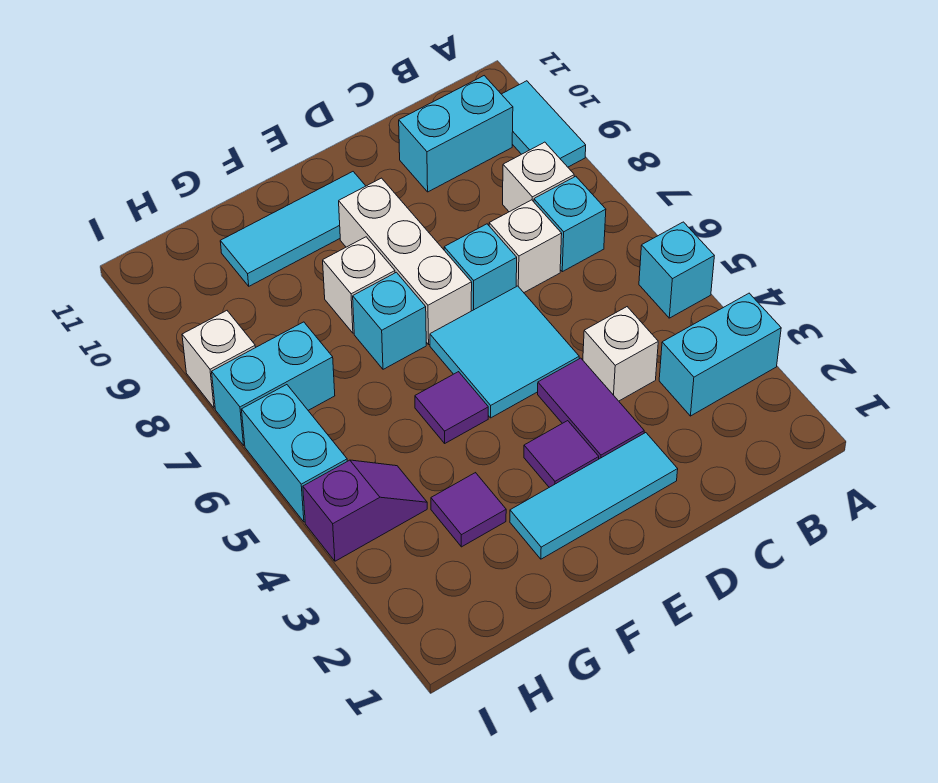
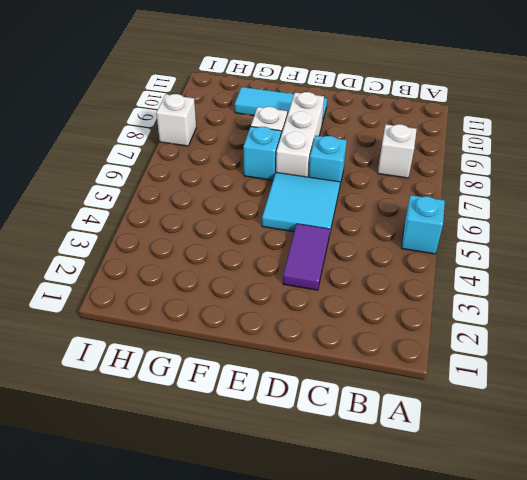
none -> cyan 1x2 brick [659,293,781,416]
none -> cyan 1x2 tile [502,81,586,167]
none -> cyan 1x1 brick [534,176,606,272]

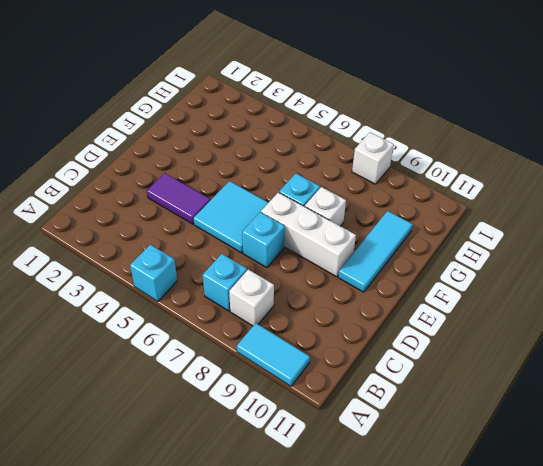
none -> cyan 1x2 brick [659,293,781,416]
none -> cyan 1x2 brick [399,76,513,192]
none -> white 1x1 brick [583,307,658,401]

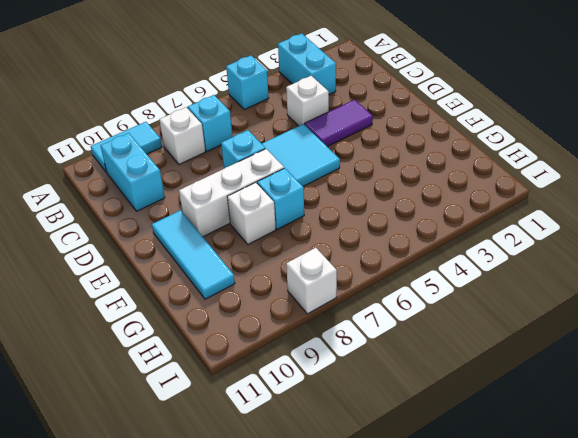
none -> white 1x1 brick [489,200,562,292]
none -> cyan 1x3 tile [510,433,678,559]
none -> purple 1x1 tile [524,421,599,487]

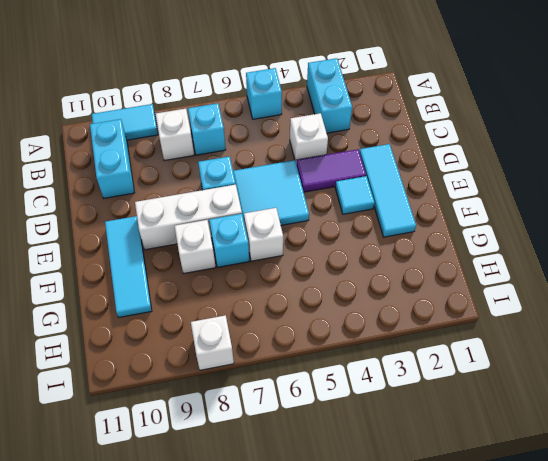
cyan 1x1 tile [335,176,375,214] -> purple 1x1 tile [524,421,599,487]
white 1x1 brick [244,208,283,261] -> white 1x1 brick moved to [489,200,562,292]
none -> purple 1x1 tile [415,372,488,443]
none -> purple 1x1 tile [431,473,506,547]
none -> purple 1x2 slope [303,460,427,561]

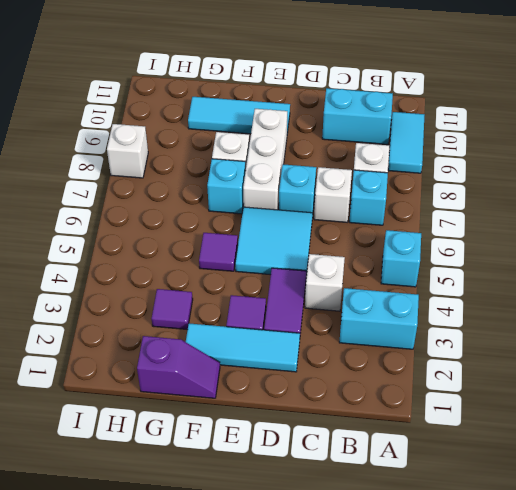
purple 1x2 slope [137,336,220,398] -> purple 1x2 slope moved to [303,460,427,561]
none -> cyan 1x2 brick [212,322,335,445]
none -> cyan 1x2 brick [242,385,347,522]

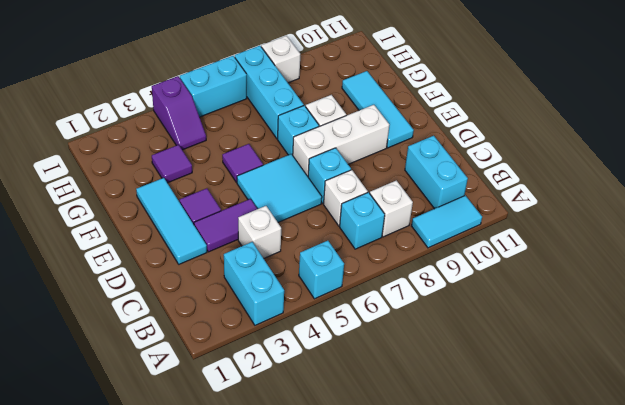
cyan 1x3 brick [235,46,304,139] -> cyan 1x2 brick [212,322,335,445]

